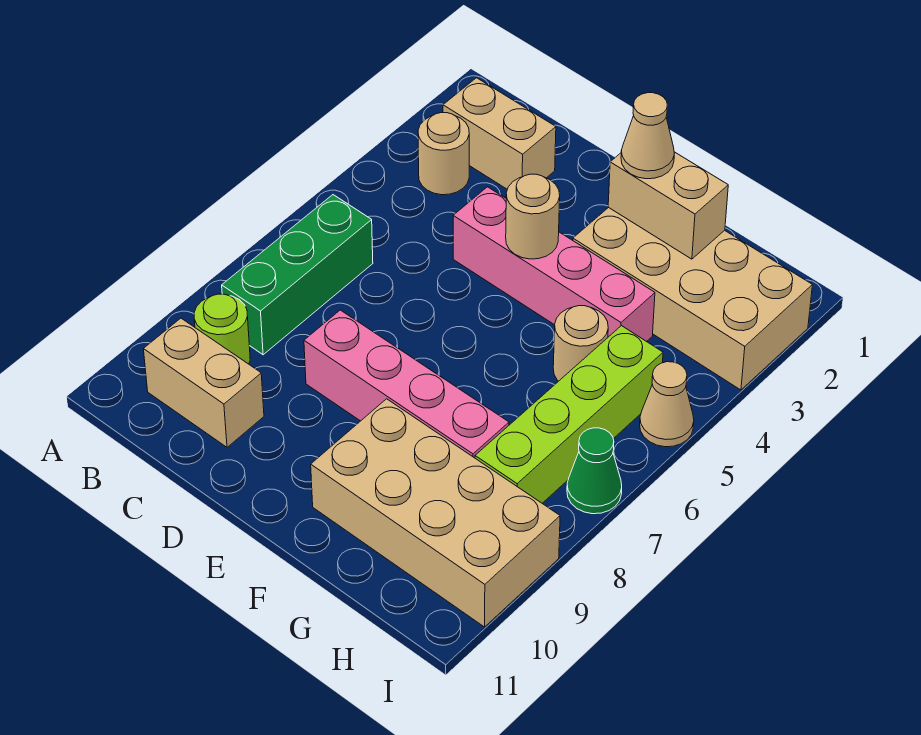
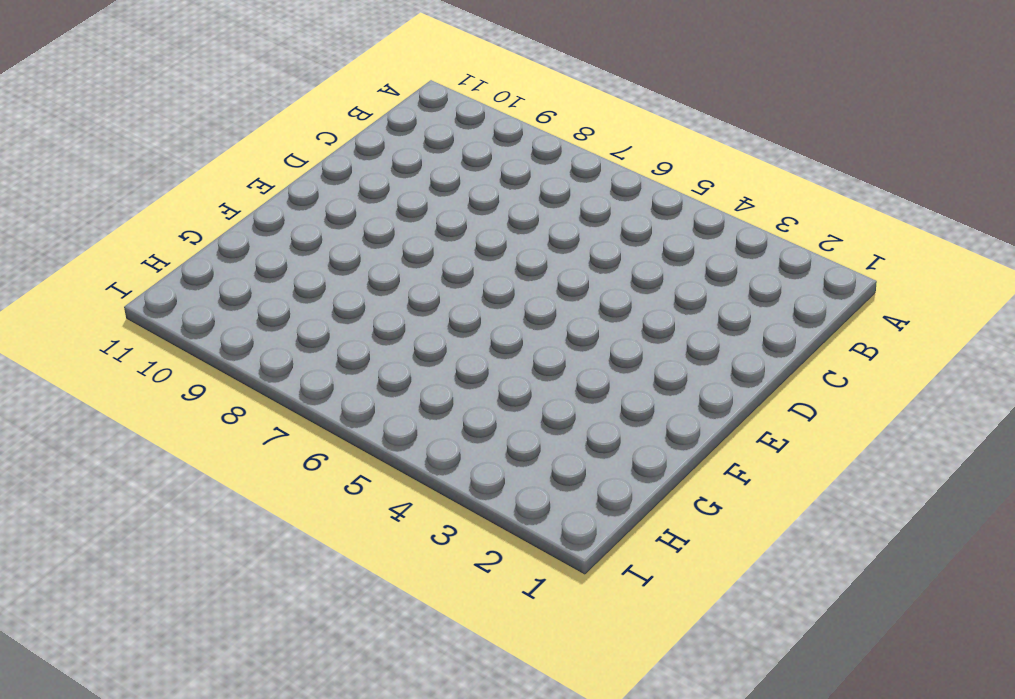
none -> tan 1x2 brick [443,78,556,189]
none -> tan 1x1 round brick [418,113,469,195]
none -> green 1x3 brick [222,195,373,355]

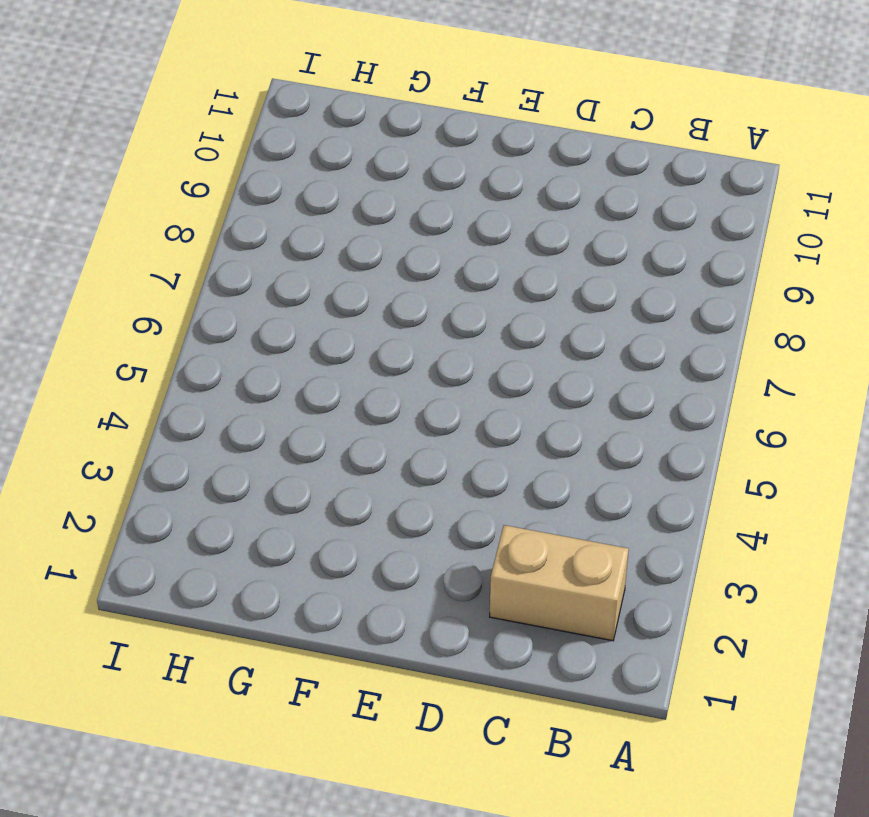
none -> tan 1x1 round brick [418,113,469,195]
none -> green 1x3 brick [222,195,373,355]
none -> lime 1x1 round brick [194,294,250,364]

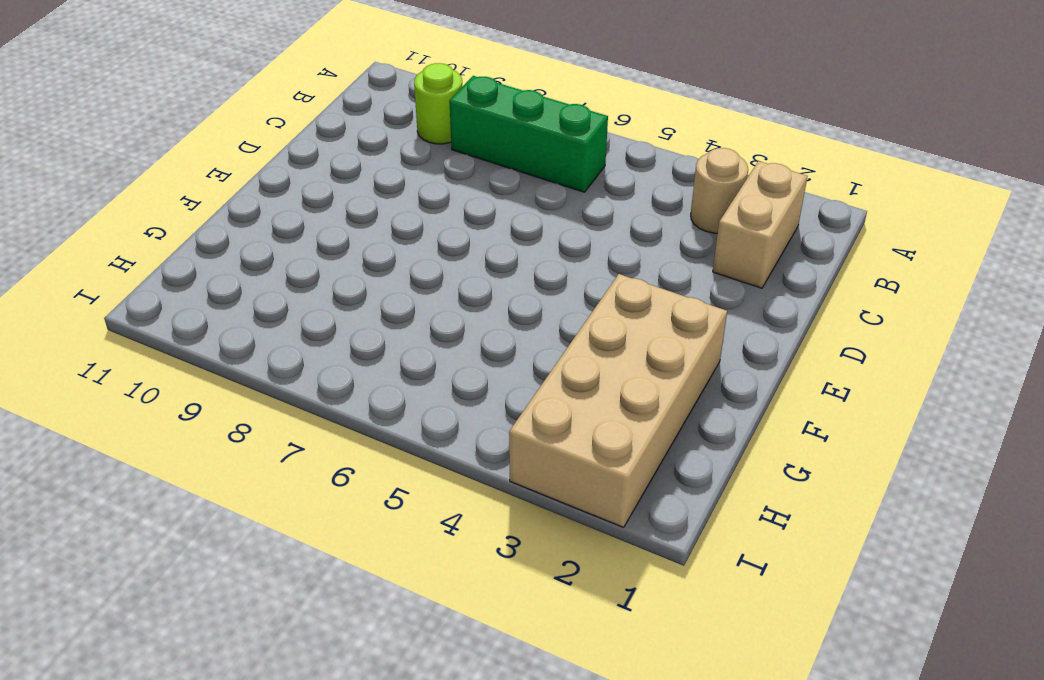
none -> tan 1x2 brick [144,318,264,447]
none -> pink 1x4 brick [453,187,655,342]
none -> pink 1x4 brick [304,310,509,458]

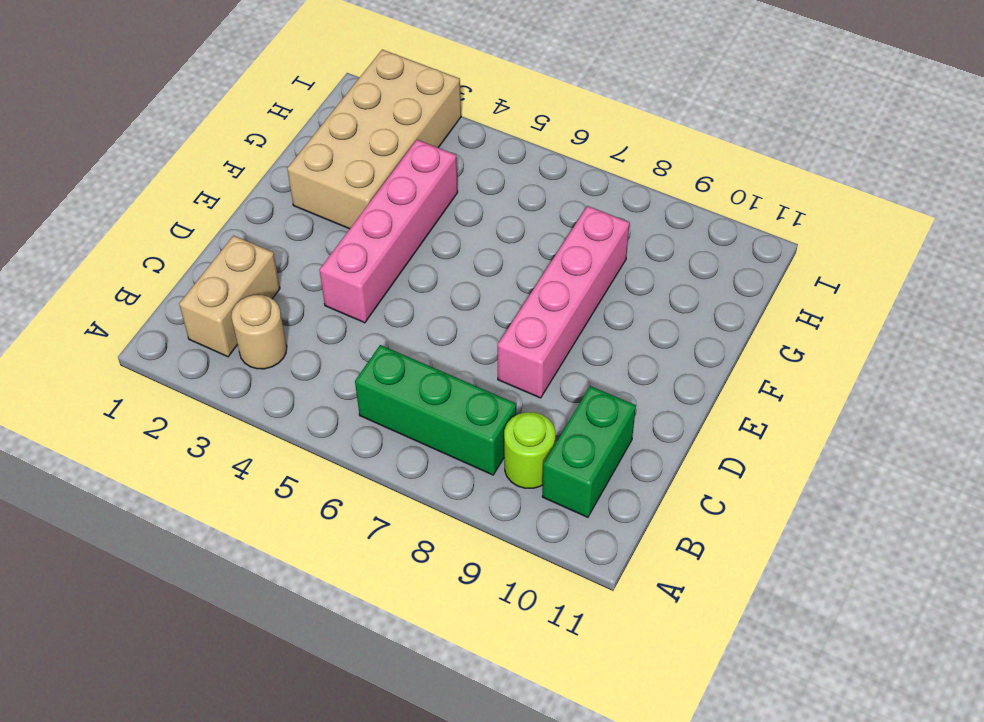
green 1x2 brick [542,386,636,517] -> tan 1x2 brick [144,318,264,447]
none -> tan 2x4 brick [311,399,560,627]
none -> tan 1x1 round brick [553,306,608,381]
none -> lime 1x4 brick [475,326,663,503]

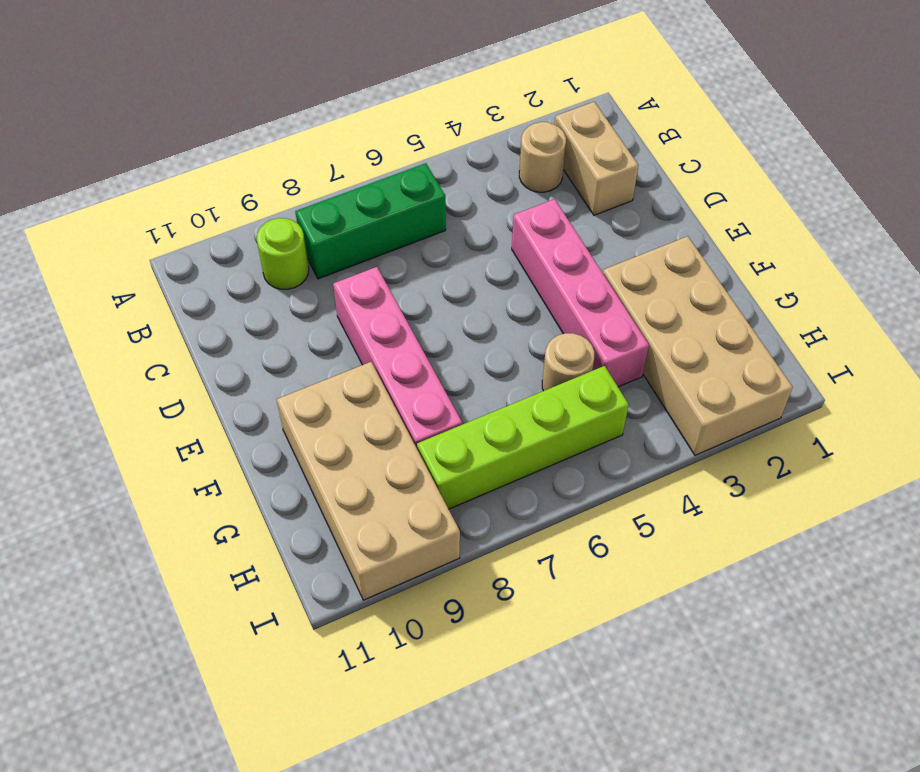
none -> tan 1x2 brick [144,318,264,447]
none -> tan 1x1 cone [640,362,694,447]
none -> green 1x1 cone [567,428,622,514]

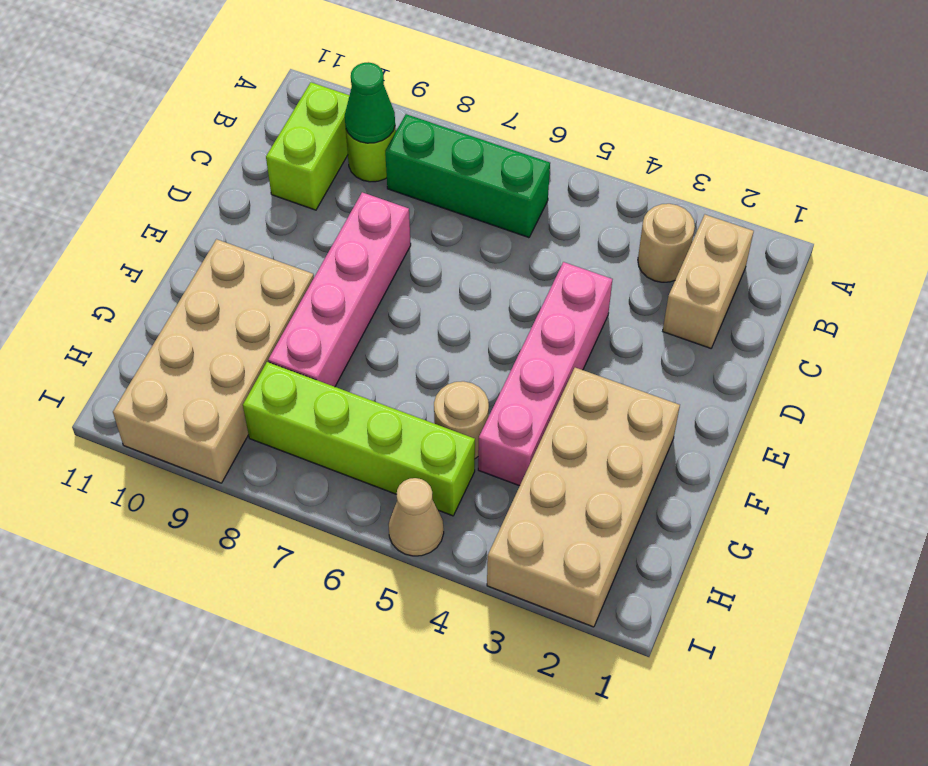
green 1x1 cone [345,62,395,143] -> green 1x1 cone moved to [567,428,622,514]
lime 1x2 brick [266,82,350,210] -> tan 1x2 brick [144,318,264,447]
none -> tan 1x1 round brick [506,174,560,259]
none -> tan 1x2 brick [608,152,728,259]
none -> tan 1x1 cone [621,93,674,179]

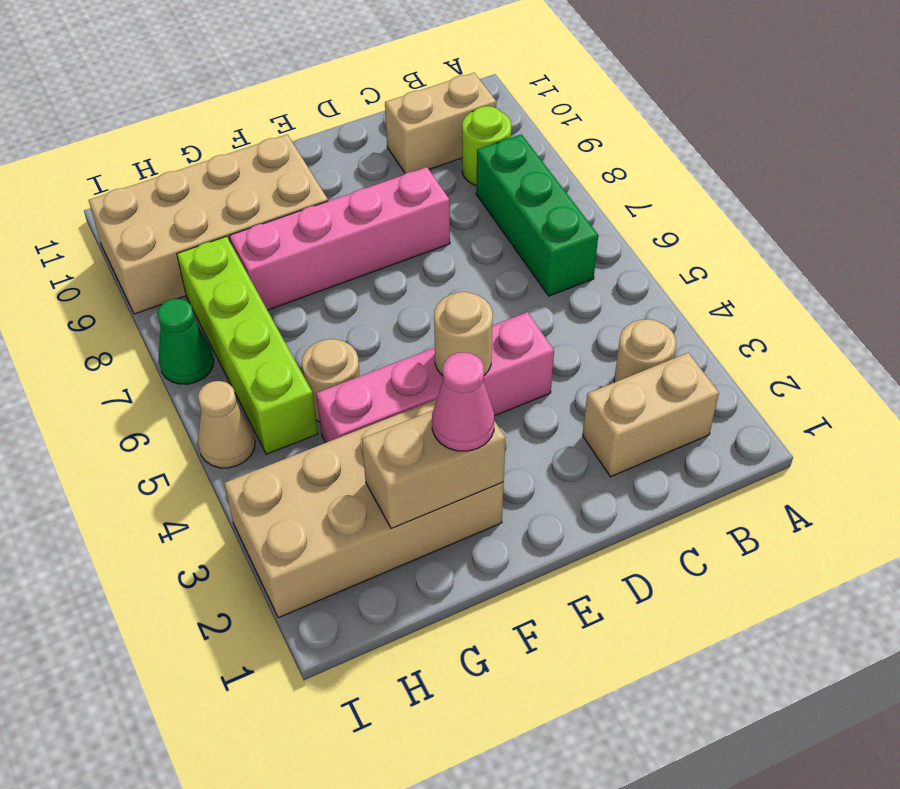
pink 1x1 cone [432,352,494,451] -> tan 1x1 cone [621,93,674,179]

